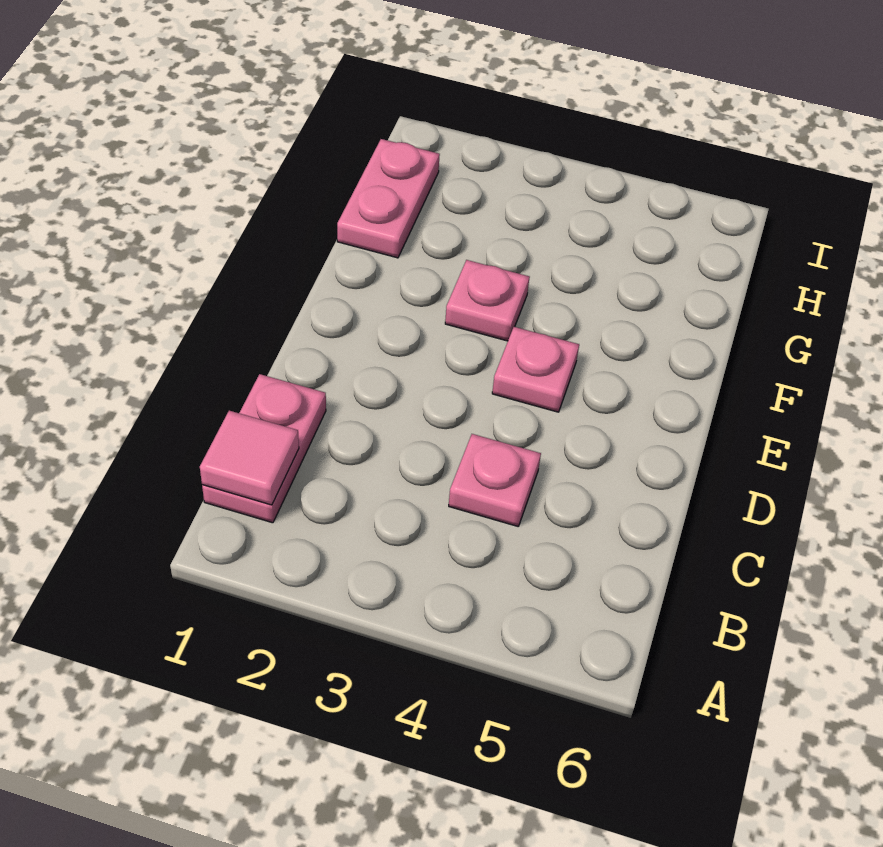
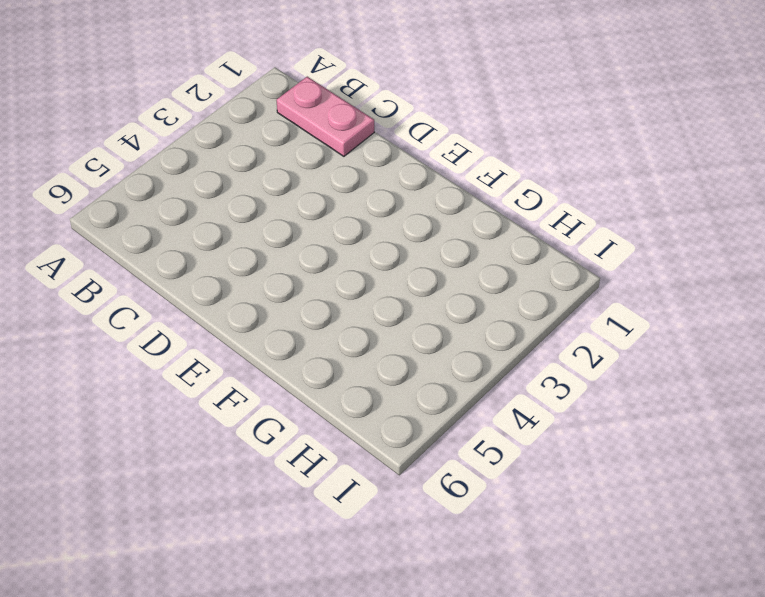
none -> pink 1x1 plate [449,434,541,526]
none -> pink 1x1 plate [492,327,579,412]

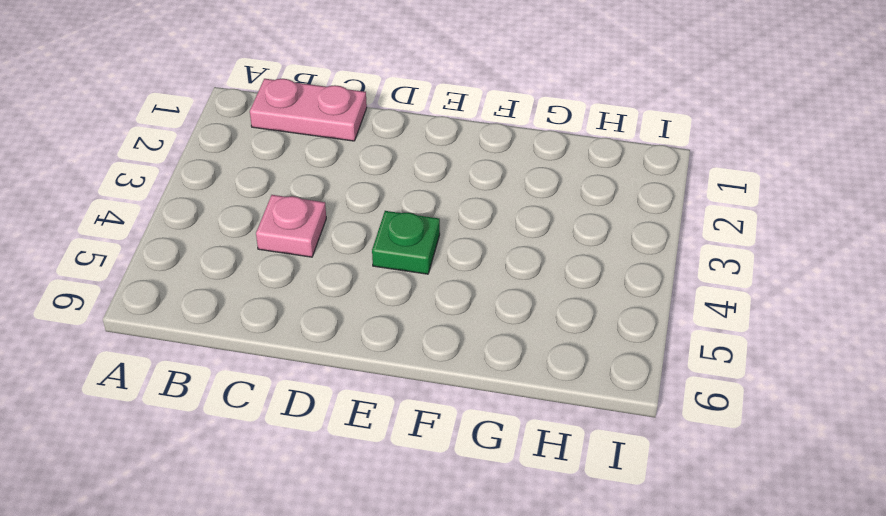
green 1x1 plate [372,211,440,274] -> pink 1x1 plate [492,327,579,412]
none -> pink 1x1 plate [445,260,530,341]
none -> pink 1x2 plate [337,139,440,258]

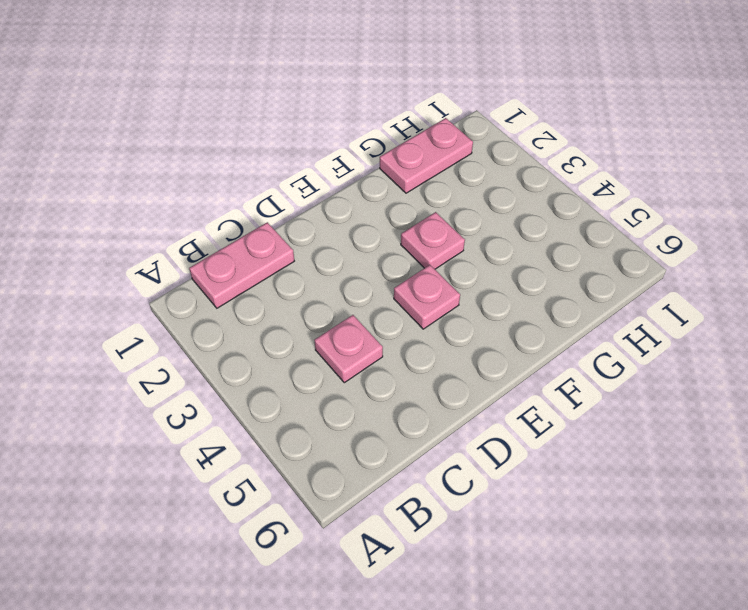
none -> pink 1x1 tile [200,411,299,505]

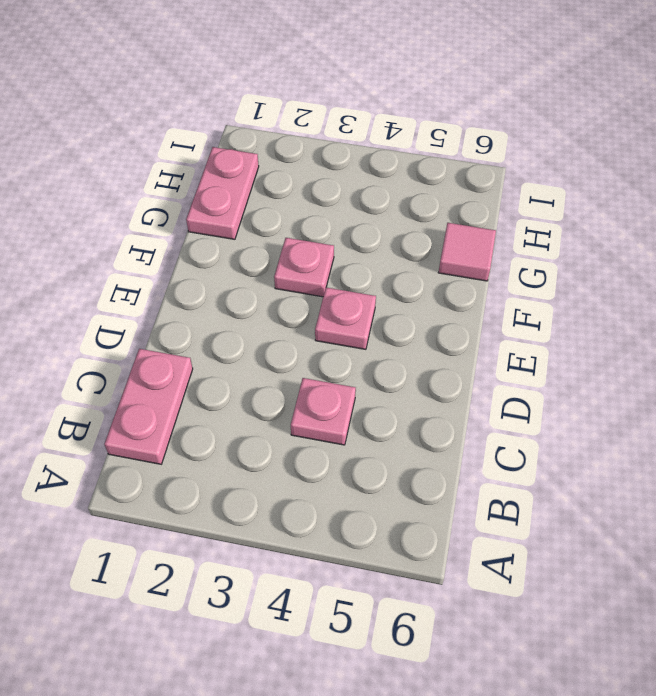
pink 1x1 tile [438,223,496,281] -> pink 1x1 tile moved to [200,411,299,505]

